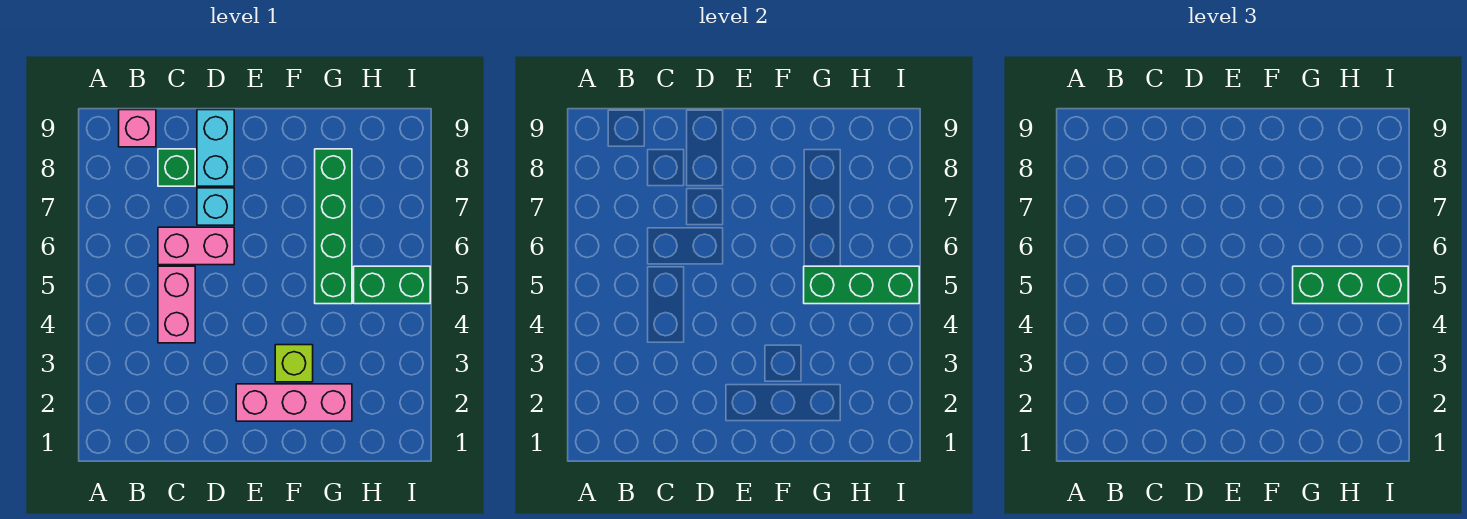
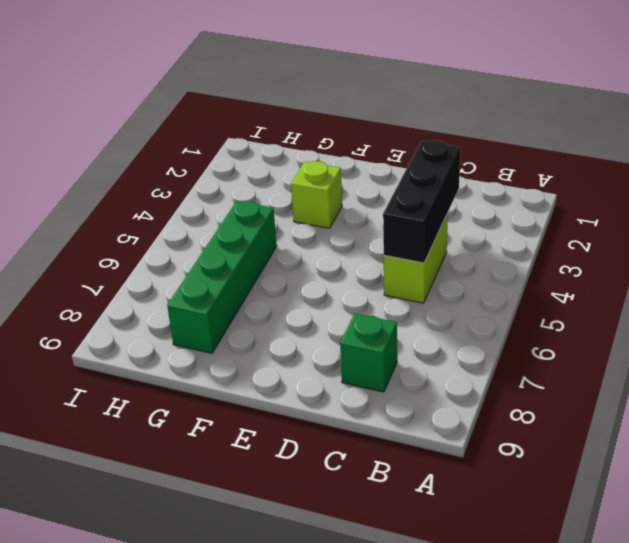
black 1x3 brick [383,140,460,263] -> none
lime 1x2 brick [384,214,448,303] -> pink 1x2 brick [158,266,195,343]
none -> pink 1x1 brick [119,110,156,147]
none -> pink 1x2 brick [158,227,234,265]
none -> cyan 1x1 brick [197,188,234,225]

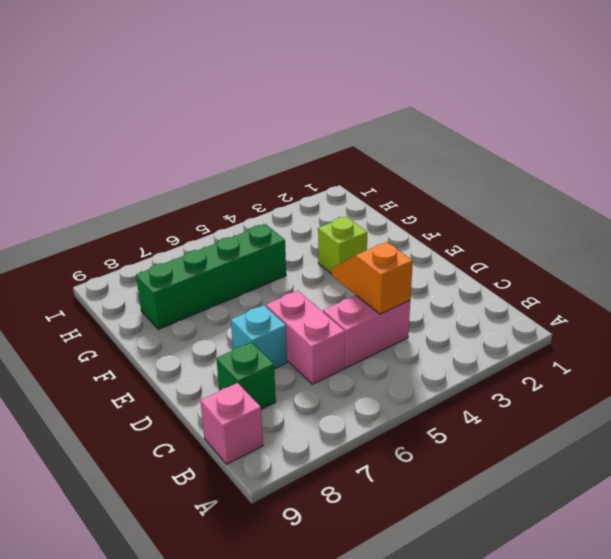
orange 1x2 slope [332,242,413,314] -> none
none -> cyan 1x2 brick [197,110,234,186]
none -> pink 1x3 brick [236,384,352,421]
none -> green 1x2 brick [354,266,430,304]

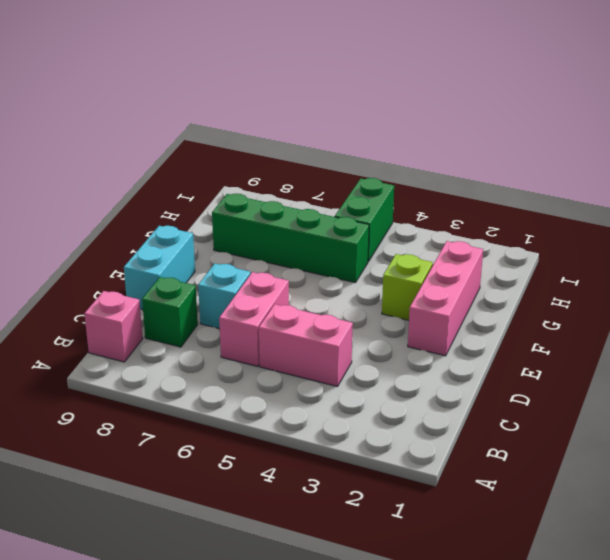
cyan 1x2 brick [124,226,195,310] -> cyan 1x2 brick turned to [197,110,234,186]
none -> green 1x3 brick [804,266,919,304]
none -> green 1x3 brick [1293,266,1408,304]

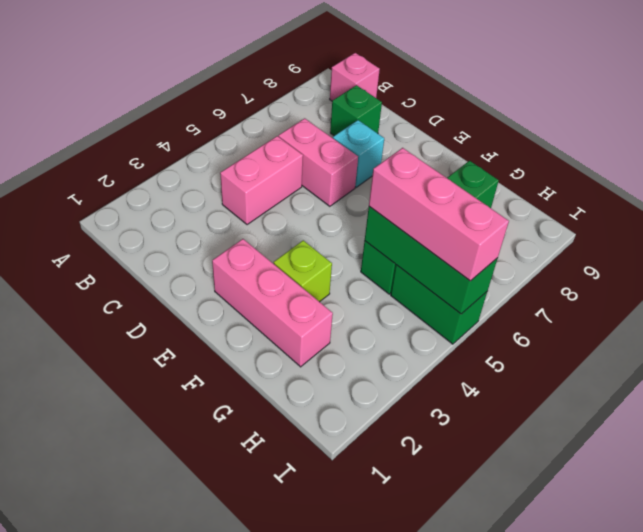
pink 1x3 brick [369,148,509,281] -> green 1x3 brick [1293,266,1408,304]
none -> cyan 1x2 brick [197,110,234,186]

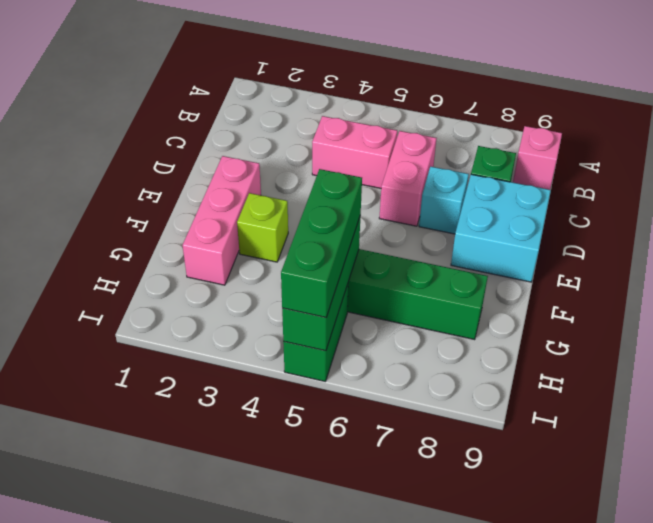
cyan 2x2 brick [451,174,551,282] -> cyan 1x2 brick [197,110,234,186]

